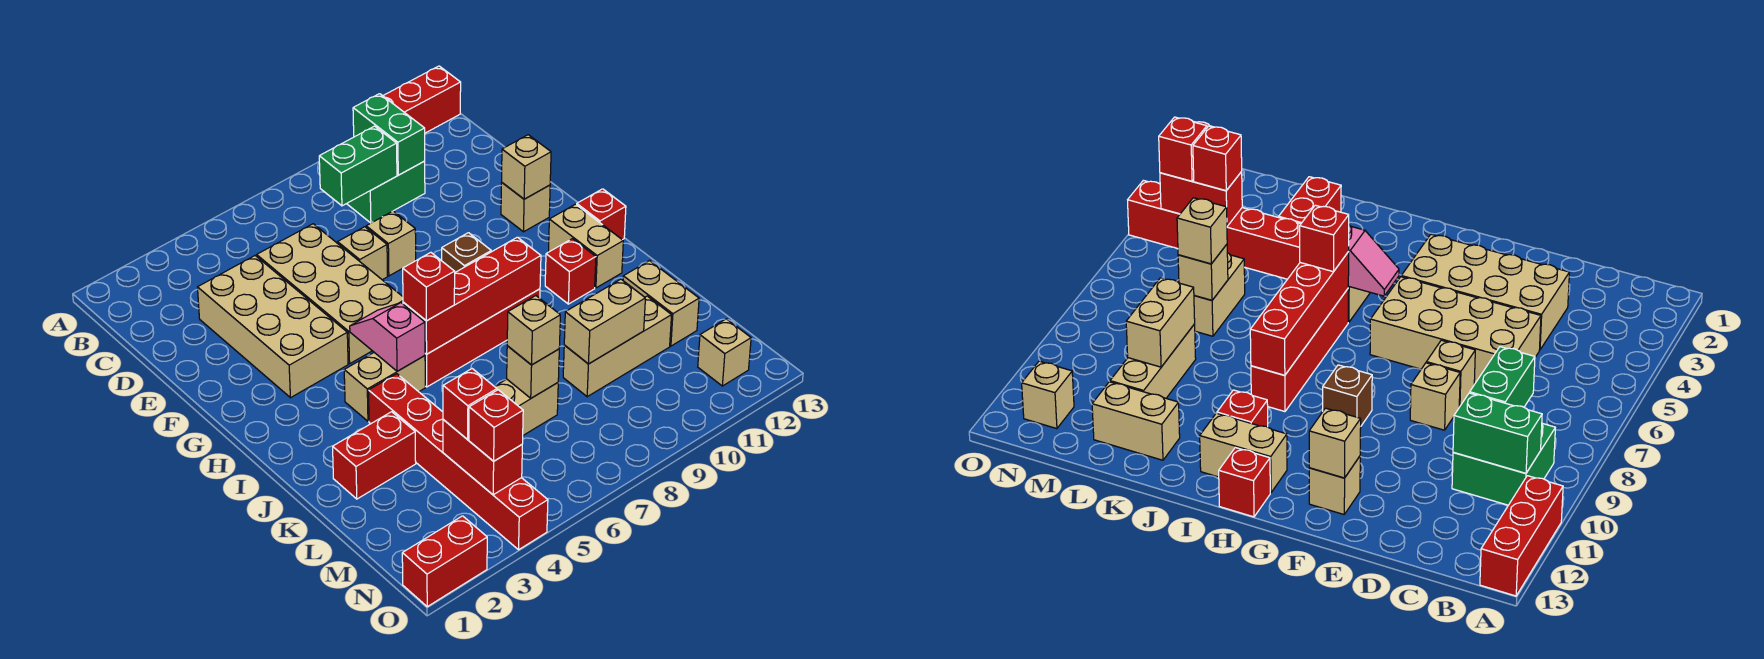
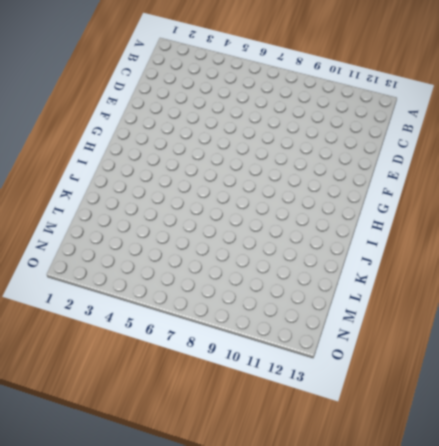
none -> red 1x3 brick [383,66,461,133]
none -> green 2x2 brick [347,161,425,223]
none -> tan 2x4 brick [198,256,348,398]
none -> tan 2x4 brick [257,224,403,364]

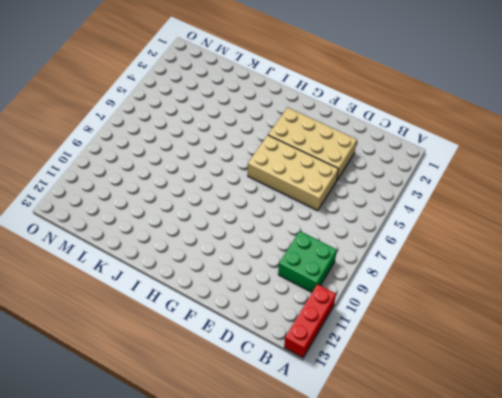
none -> tan 1x1 brick [338,227,388,280]
none -> tan 1x1 brick [366,211,416,276]
none -> tan 1x1 brick [501,183,550,232]
none -> brown 1x1 brick [442,233,491,272]

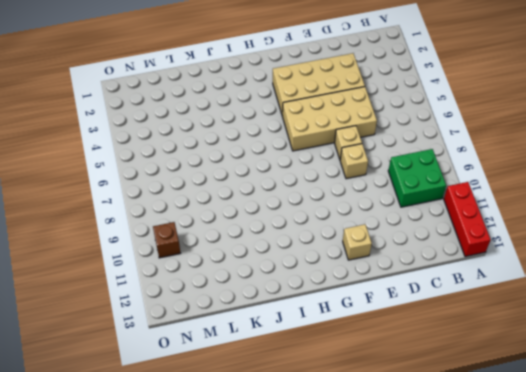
brown 1x1 brick [153,222,180,258] -> brown 1x1 brick moved to [442,233,491,272]
none -> tan 1x2 brick [549,204,623,288]
none -> red 1x1 brick [577,189,626,240]
none -> tan 1x2 brick [344,353,425,421]
none -> red 1x4 brick [425,289,540,387]

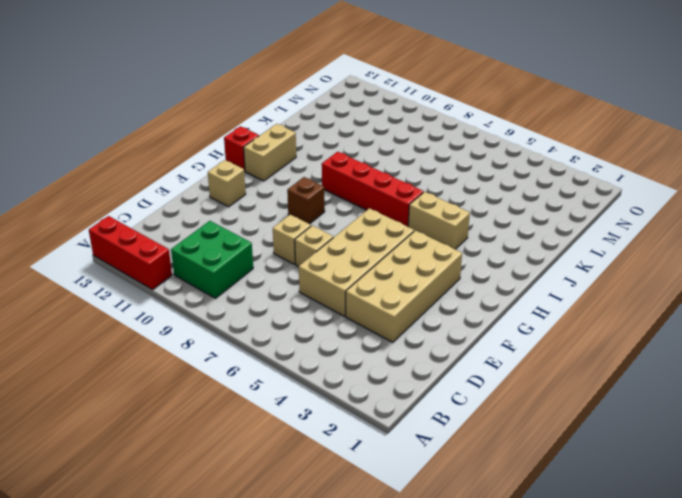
none -> red 1x1 brick [545,239,596,304]
none -> red 1x6 brick [369,374,548,550]
none -> red 1x2 brick [333,412,416,499]
none -> tan 1x2 brick [623,261,699,346]

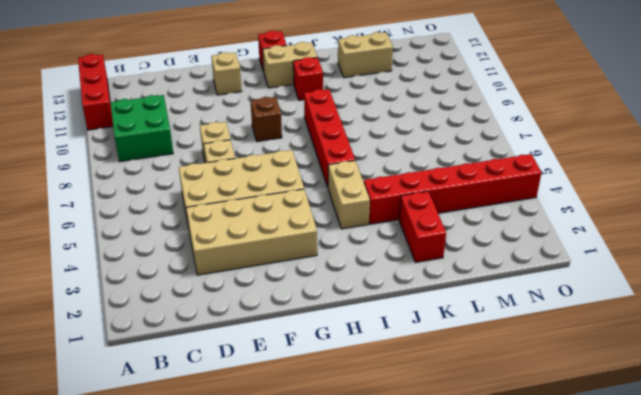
none -> tan 1x2 brick [494,379,558,435]
none -> tan 1x3 brick [563,296,672,397]
none -> tan 1x1 brick [698,319,751,386]
none -> red 1x2 brick [402,516,487,607]

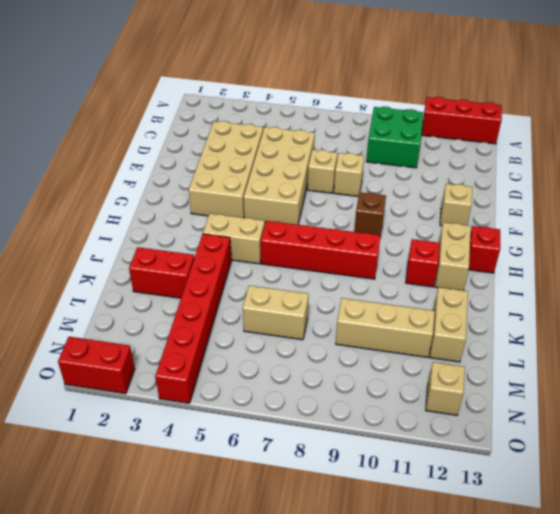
none -> green 1x2 brick [353,94,425,175]
none -> green 1x2 brick [319,126,397,206]
none -> tan 1x1 brick [502,135,551,199]
none -> pink 1x2 slope [350,303,425,371]

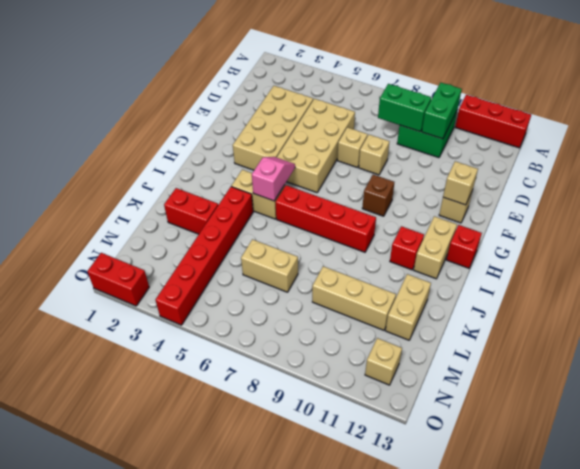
none -> red 1x4 brick [403,237,541,354]
none -> tan 1x1 brick [507,346,559,398]
none -> tan 1x2 brick [564,279,645,364]
none -> red 1x2 brick [443,420,522,495]

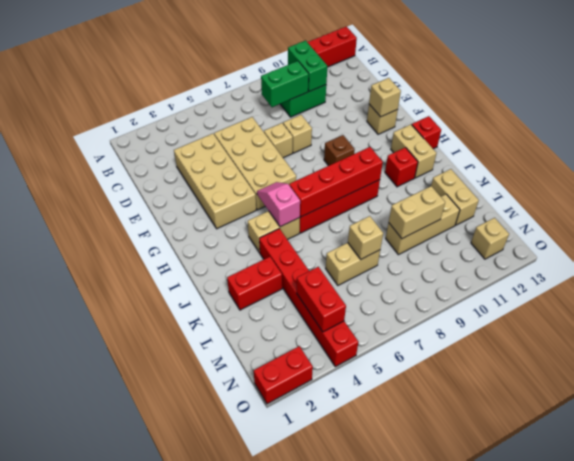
none -> red 1x1 brick [403,252,455,321]
none -> tan 1x1 brick [507,296,560,365]
none -> red 1x1 brick [443,369,497,440]
none -> red 1x1 brick [469,390,523,461]

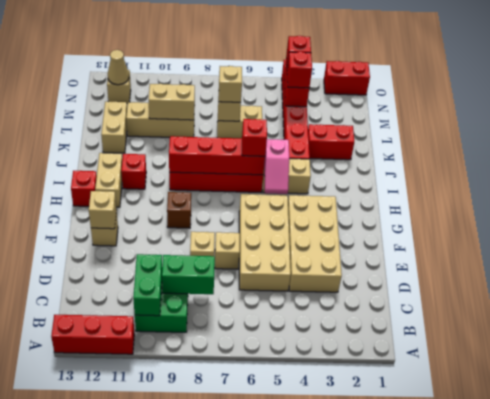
tan 1x1 cone [108,50,129,85] -> none

